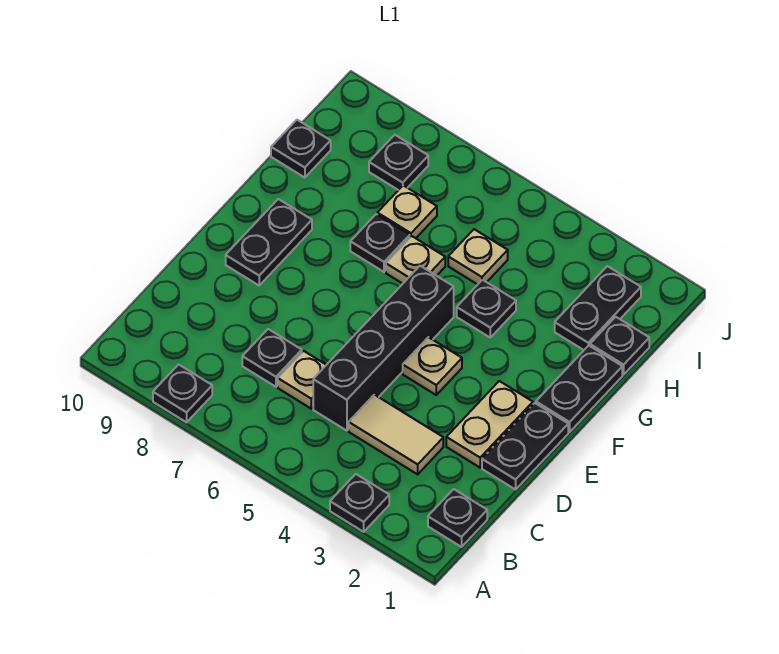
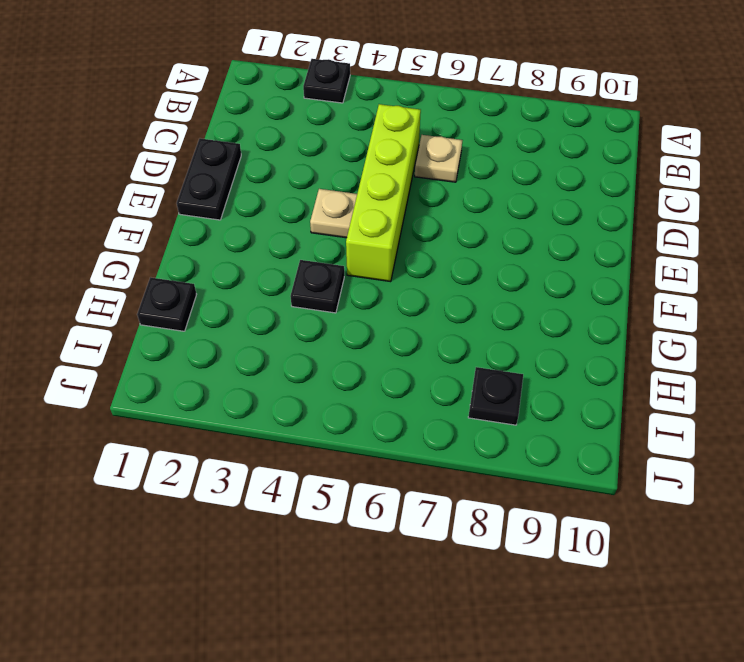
lime 1x4 brick [346,104,421,282] -> black 1x4 brick [313,266,454,431]
none -> black 1x1 plate [153,364,212,422]
none -> black 1x1 plate [428,489,487,547]
none -> tan 1x2 tile [349,395,443,474]

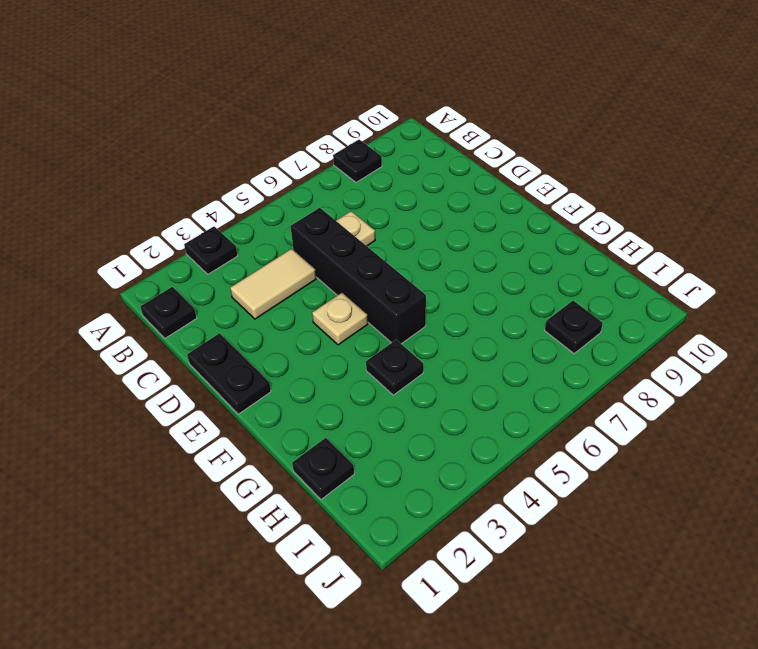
none -> black 1x1 plate [242,329,302,387]
none -> tan 1x2 plate [446,381,533,468]
none -> black 1x2 plate [226,199,312,285]

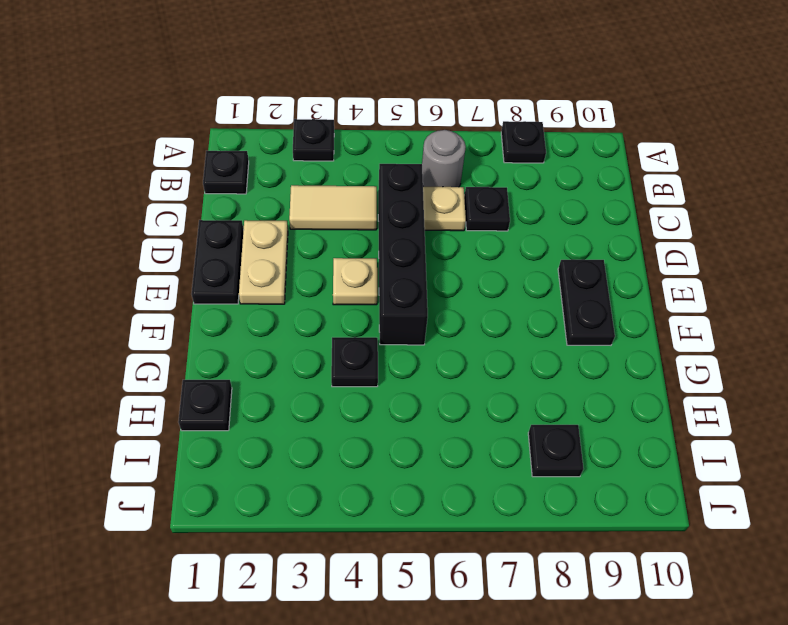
grey 1x1 round brick [422,130,466,187] -> none
none -> black 1x2 plate [536,346,622,432]
none -> tan 1x1 plate [386,236,445,284]
none -> black 1x1 plate [350,214,410,272]

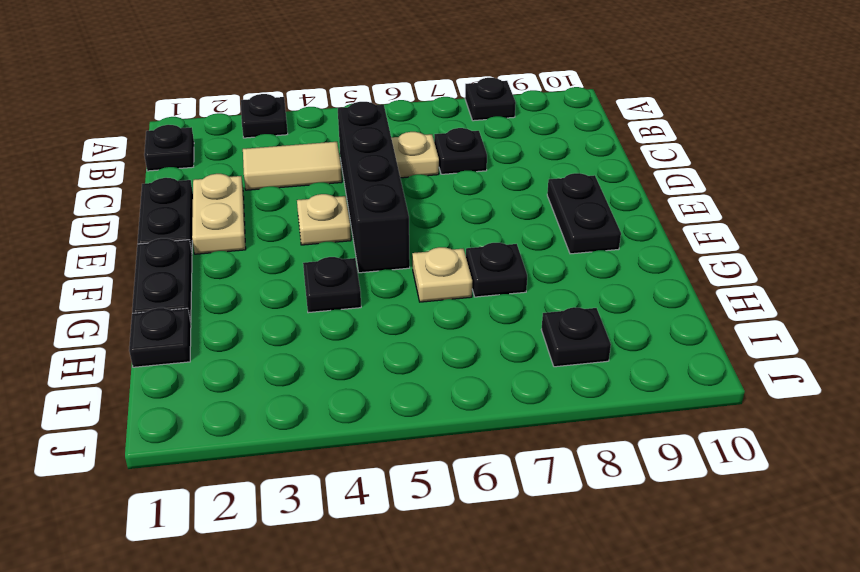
none -> black 1x2 plate [555,266,641,350]
none -> tan 1x1 plate [448,229,508,285]
none -> tan 1x1 plate [377,185,437,238]

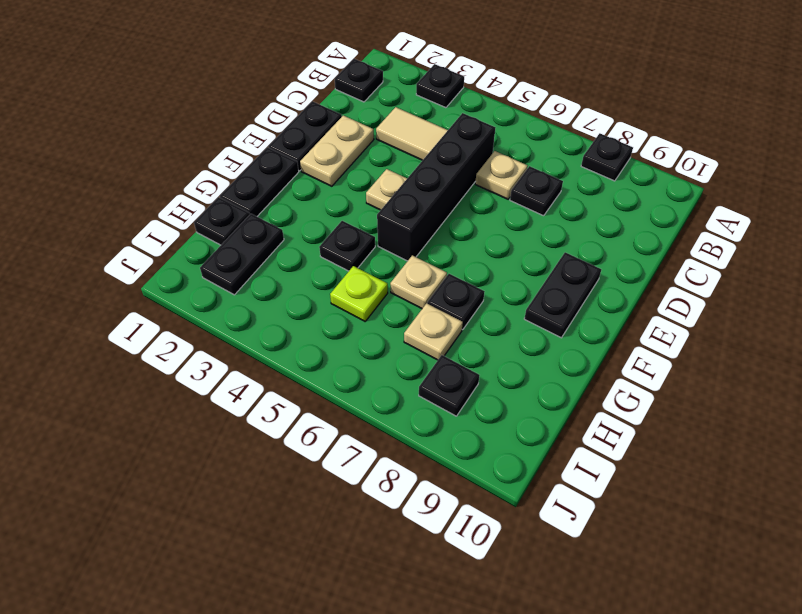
lime 1x1 plate [330,266,388,321] -> tan 1x1 plate [448,229,508,285]
none -> black 1x1 plate [271,120,331,178]

